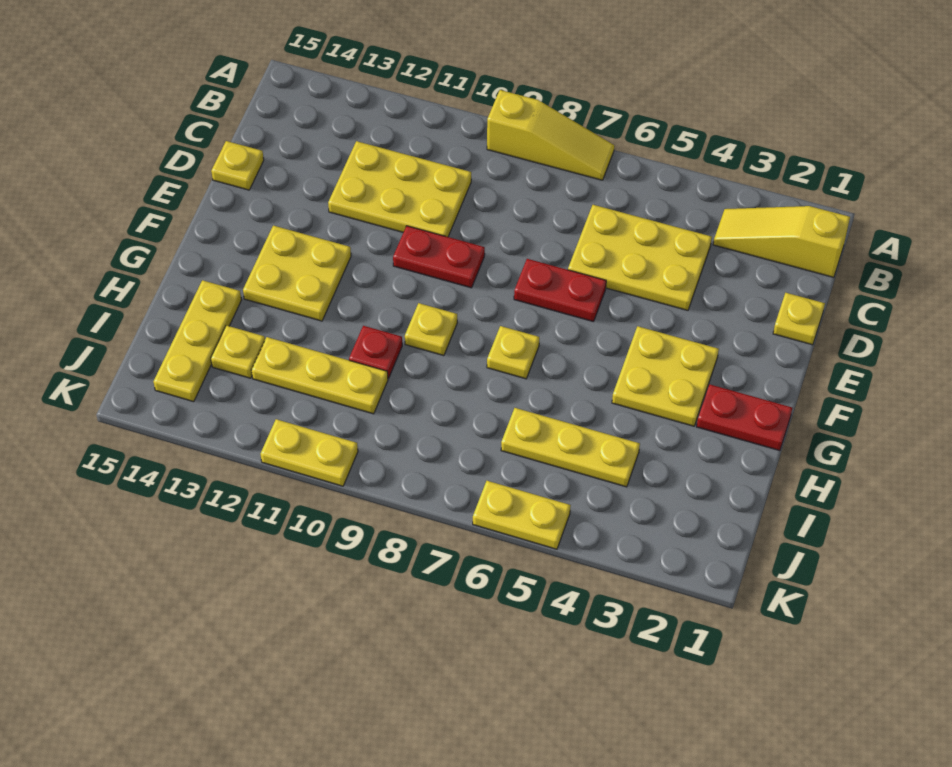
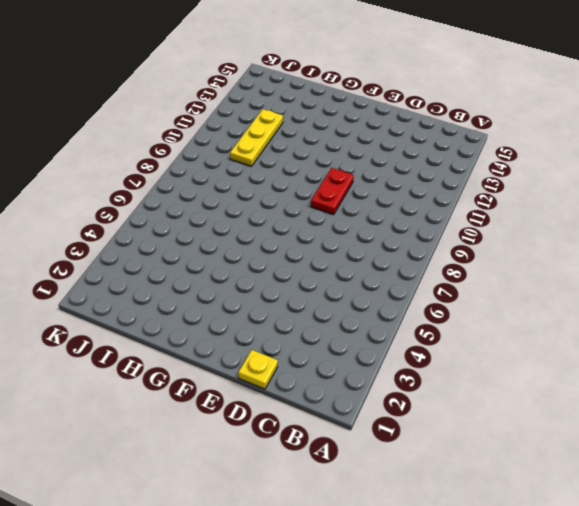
none -> yellow 1x3 slope [487,90,614,180]
none -> yellow 1x3 slope [713,206,850,277]
none -> yellow 2x3 plate [568,205,712,310]

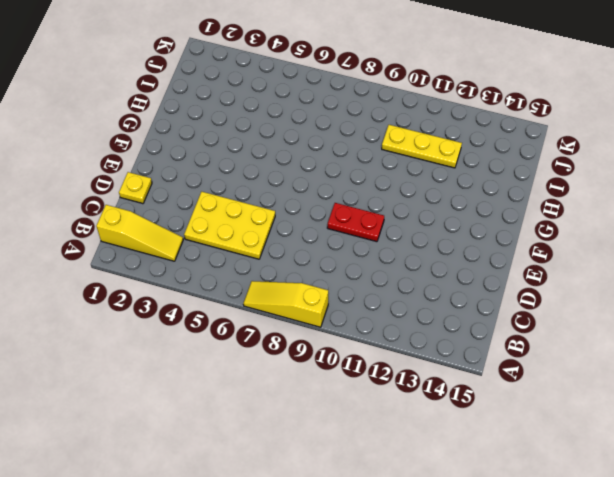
none -> yellow 2x3 plate [328,141,471,237]
none -> yellow 1x1 plate [211,141,264,190]
none -> red 1x2 plate [514,259,606,322]

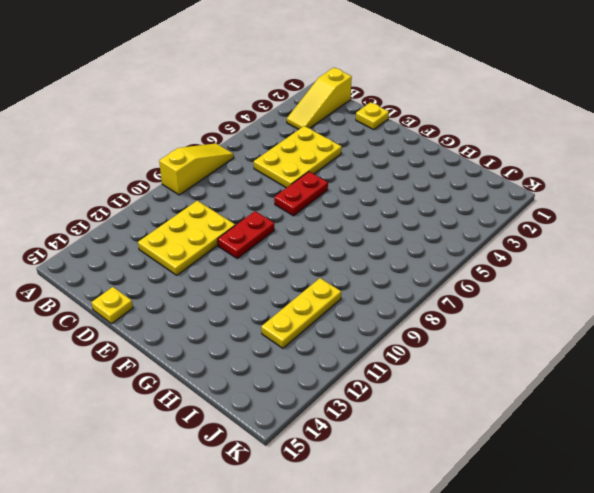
none -> yellow 2x2 plate [612,326,719,426]
none -> yellow 2x2 plate [243,226,351,321]
none -> red 1x2 plate [697,384,792,451]

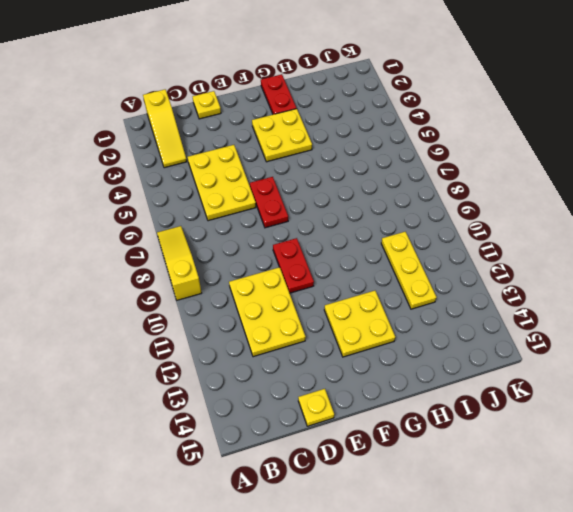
none -> yellow 1x1 plate [487,326,539,379]
none -> yellow 1x1 plate [405,303,457,356]
none -> red 1x1 plate [349,326,402,379]

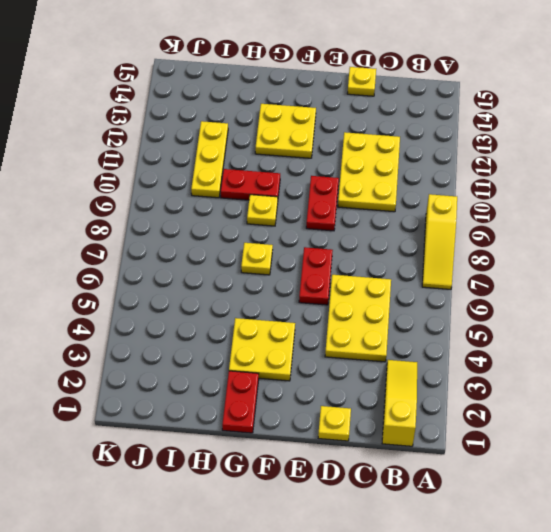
red 1x2 plate [221,169,280,200] -> red 1x1 plate [349,326,402,379]
none -> yellow 1x3 plate [153,280,241,402]
none -> yellow 1x3 plate [501,408,640,487]
none -> yellow 1x1 plate [211,325,265,378]

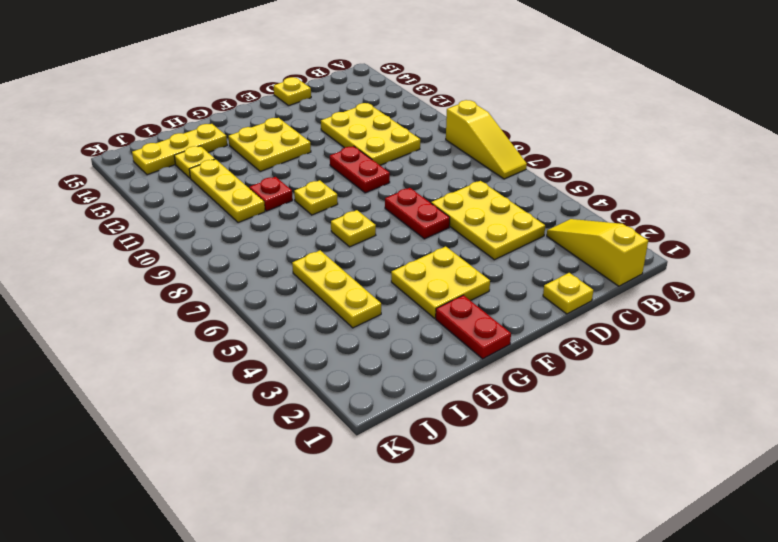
none -> yellow 1x2 plate [473,481,571,549]
none -> yellow 1x2 plate [261,419,358,486]

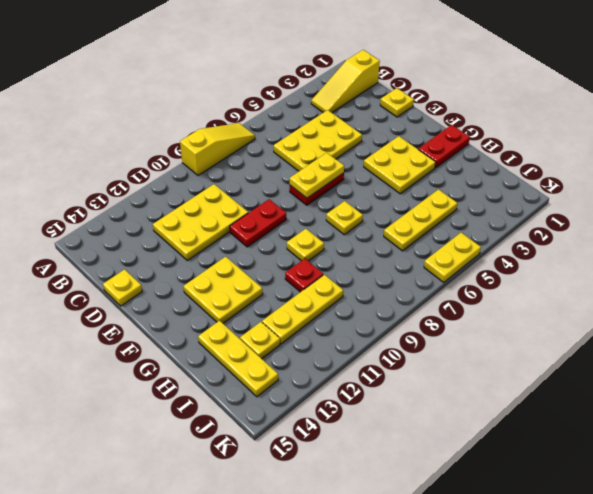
yellow 1x2 plate [290,153,344,198] -> yellow 1x2 plate moved to [261,419,358,486]

